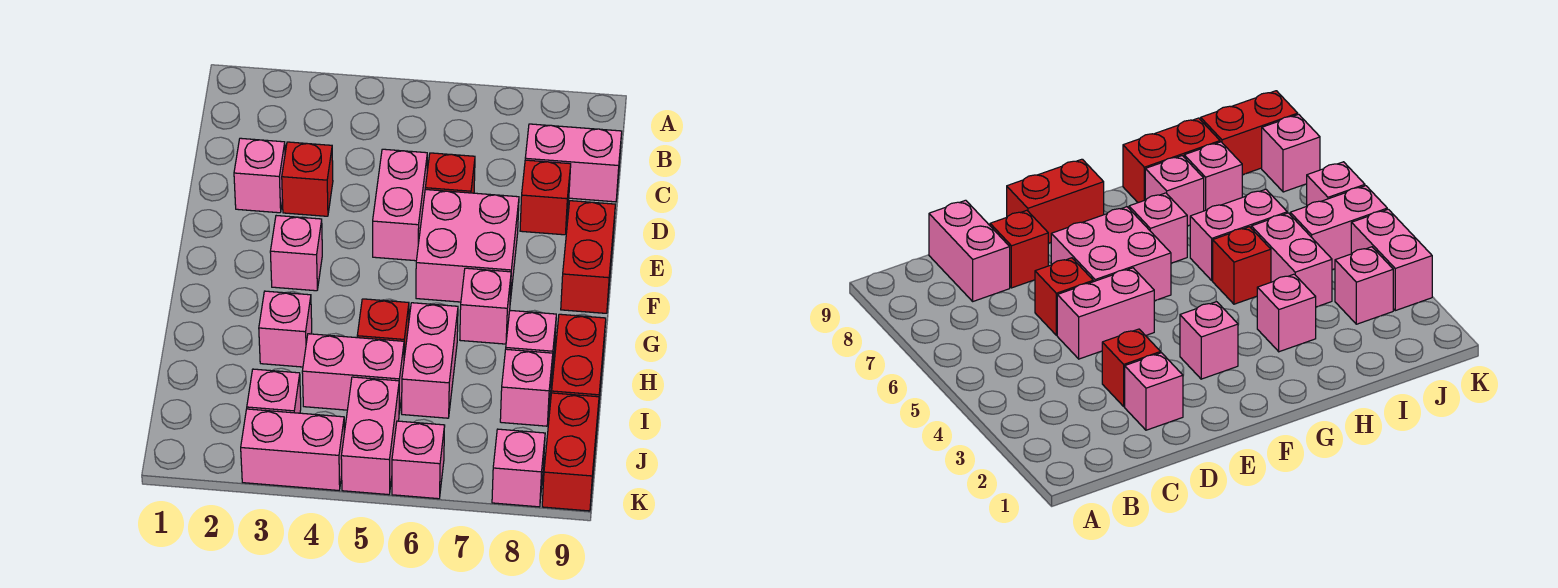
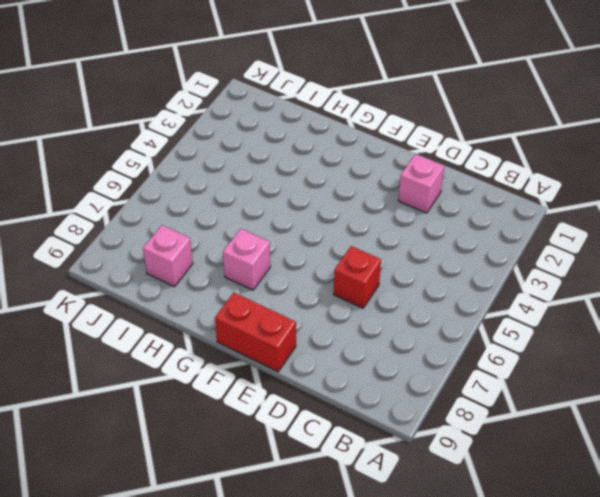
none -> pink 1x2 brick [525,124,622,202]
none -> red 1x1 brick [282,142,333,216]
none -> pink 1x2 brick [373,149,427,261]

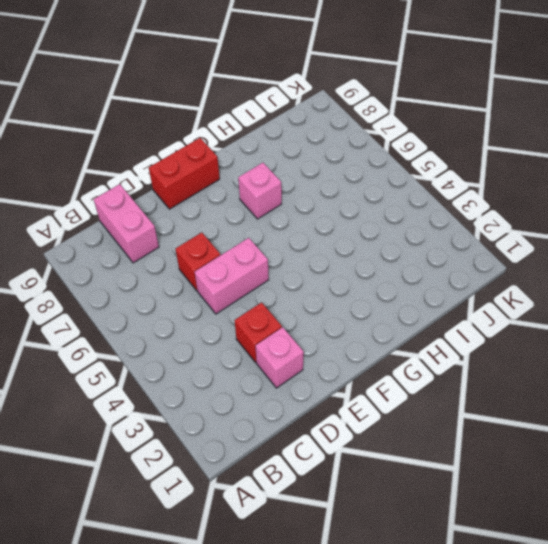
none -> red 1x1 brick [520,160,571,235]
none -> pink 2x2 brick [416,190,519,302]
none -> pink 1x1 brick [270,216,322,291]

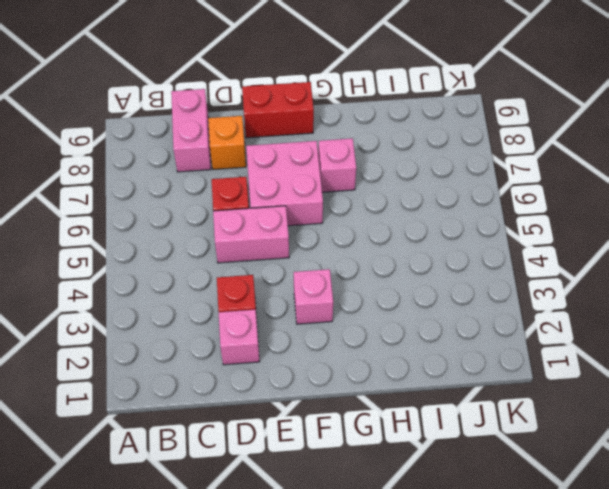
orange 1x1 brick [208,116,246,170] -> red 1x1 brick [520,160,571,235]
none -> pink 1x1 brick [259,291,312,367]
none -> red 1x1 brick [357,299,409,357]
none -> pink 1x2 brick [402,303,458,418]

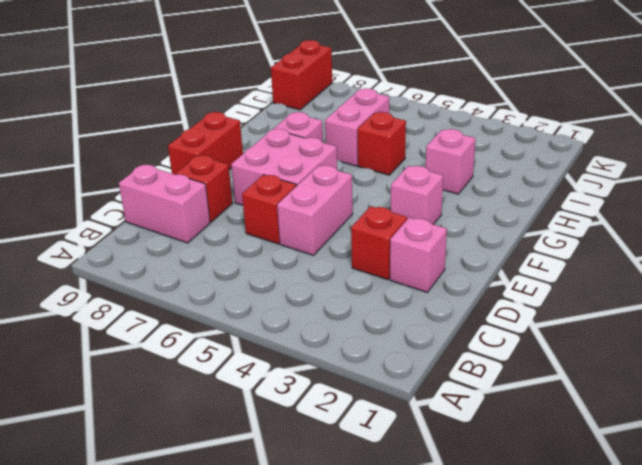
none -> pink 1x1 brick [506,310,556,383]
none -> red 1x2 brick [552,314,606,423]
none -> pink 1x2 brick [302,334,404,413]

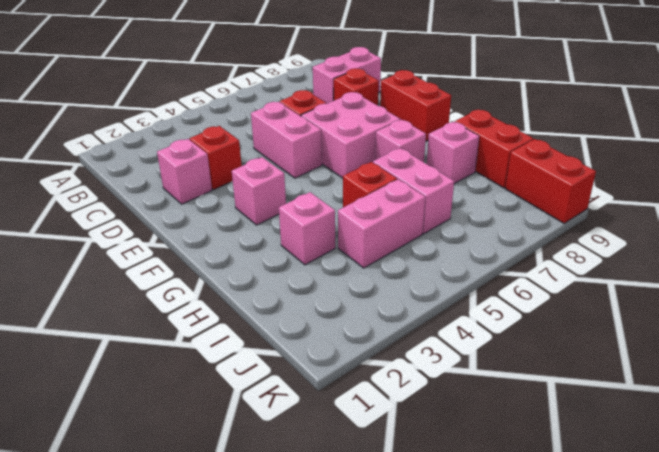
none -> pink 1x1 brick [500,349,553,426]
none -> pink 1x1 brick [247,369,301,413]
none -> pink 1x2 brick [341,377,399,495]

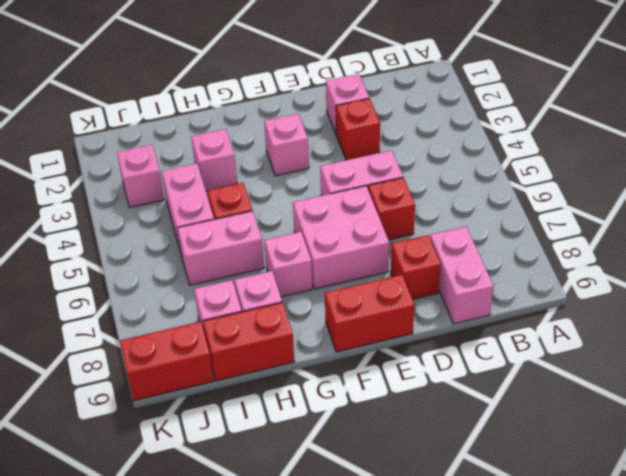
none -> pink 1x2 brick [341,377,399,495]
none -> pink 1x2 brick [241,409,344,490]
none -> pink 1x1 brick [392,421,445,499]

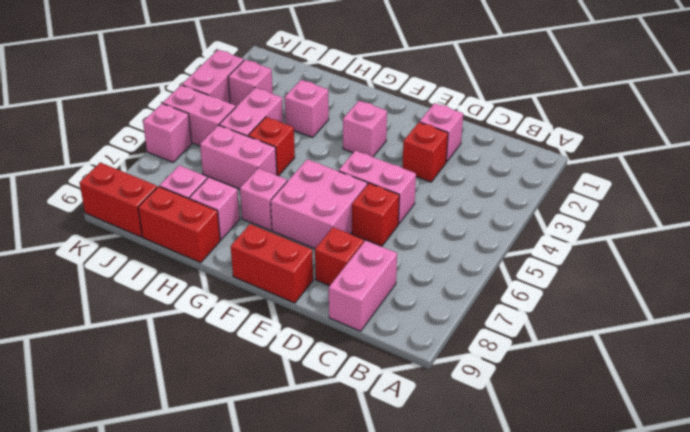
none -> pink 1x1 brick [492,429,545,507]

